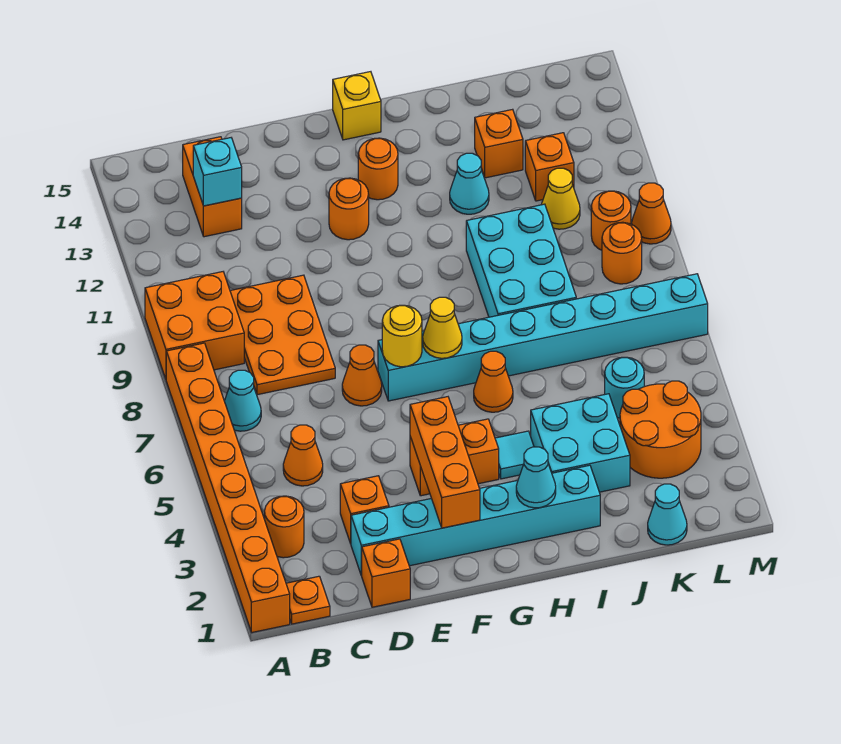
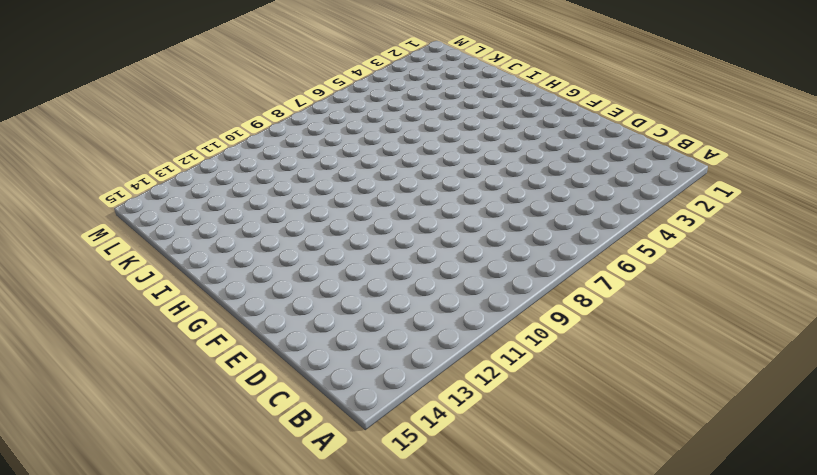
none -> orange 1x8 brick [166,343,290,632]
none -> orange 2x2 brick [145,272,244,379]
none -> orange 1x1 plate [286,576,330,624]
none -> orange 1x1 round brick [265,496,304,558]

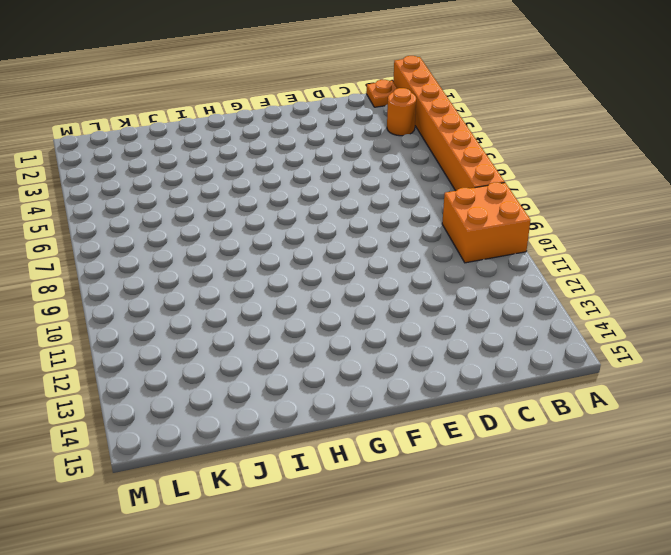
none -> cyan 1x1 cone [224,370,261,431]
none -> orange 1x1 cone [283,425,323,486]
none -> orange 2x3 plate [230,275,335,395]
none -> orange 1x2 brick [183,137,242,237]

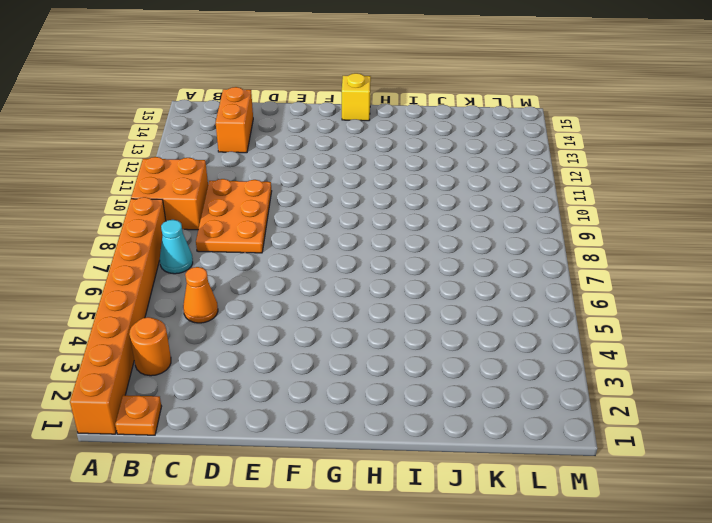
none -> orange 1x1 brick [361,539,410,607]
none -> cyan 1x6 brick [351,465,600,575]
none -> orange 1x1 brick [340,476,389,544]
none -> orange 1x1 cone [342,345,382,406]

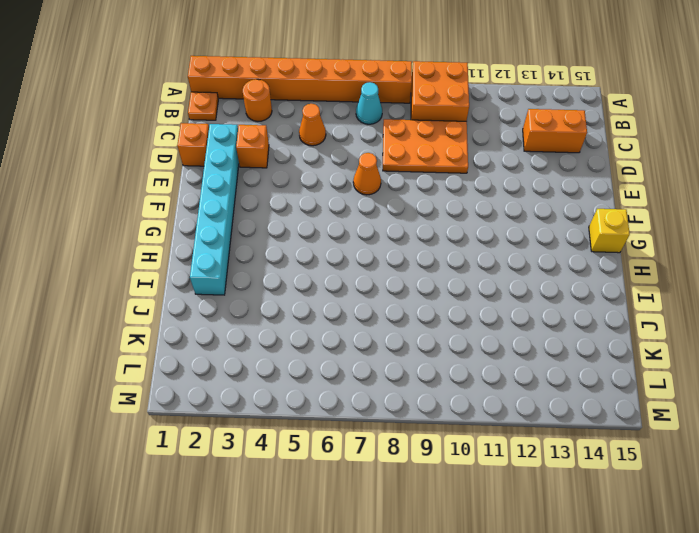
none -> orange 1x2 brick [410,419,499,496]
none -> cyan 1x8 brick [378,274,708,401]
none -> orange 1x1 round brick [329,178,369,240]
none -> orange 1x1 round brick [358,138,398,200]

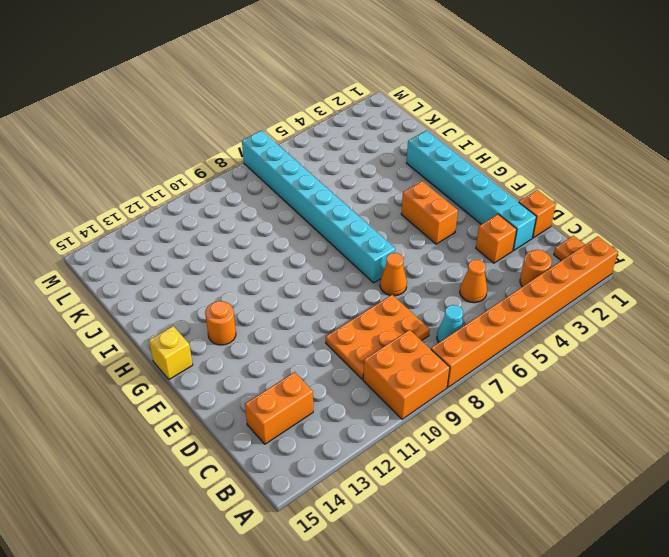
none -> orange 1x1 round brick [329,178,369,240]
none -> cyan 1x1 tile [495,431,534,479]
none -> orange 1x1 cone [474,351,513,412]
none -> cyan 2x2 brick [531,394,630,492]

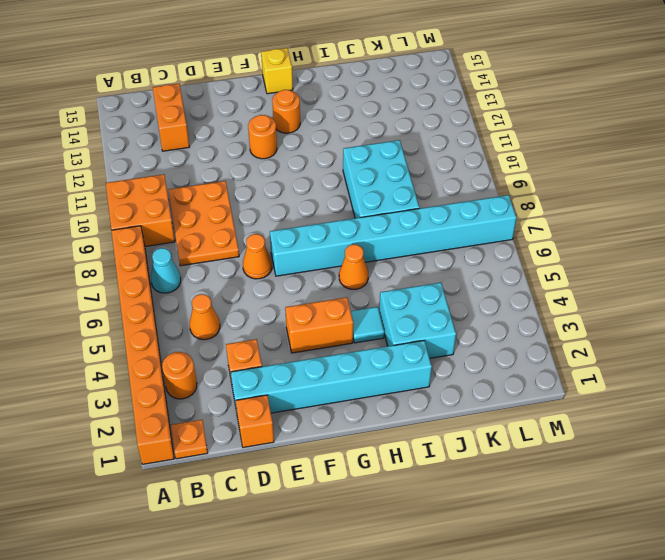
none -> cyan 1x1 cone [450,153,489,214]
none -> orange 1x1 brick [475,109,523,178]
none -> cyan 1x1 cone [648,484,687,545]
none -> orange 2x2 round brick [620,381,701,478]

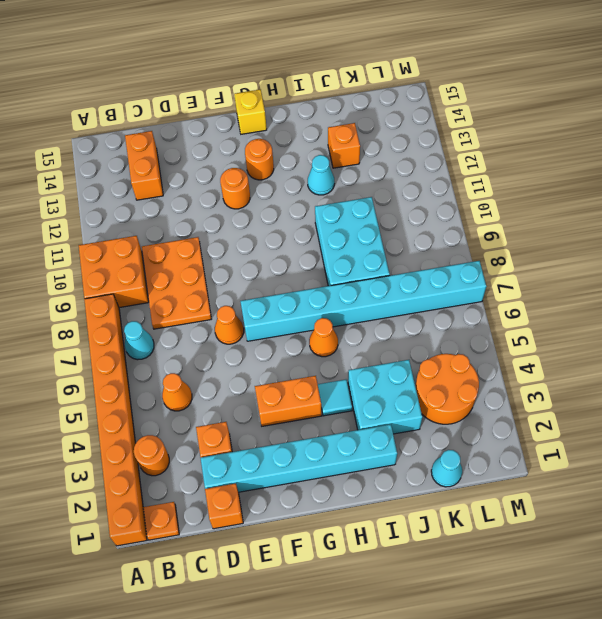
none -> cyan 1x1 round brick [605,357,644,418]
none -> yellow 1x1 cone [541,168,580,229]
none -> orange 1x1 brick [525,133,574,201]
none -> orange 1x1 round brick [602,222,642,284]

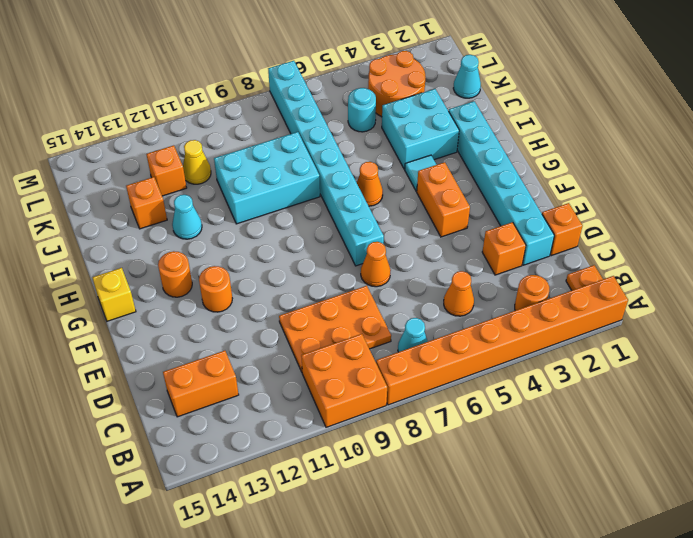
none -> orange 1x1 round brick [602,222,642,284]
none -> orange 1x1 round brick [591,191,631,250]
none -> orange 1x1 cone [632,183,671,244]
none -> cyan 1x1 brick [193,138,242,206]

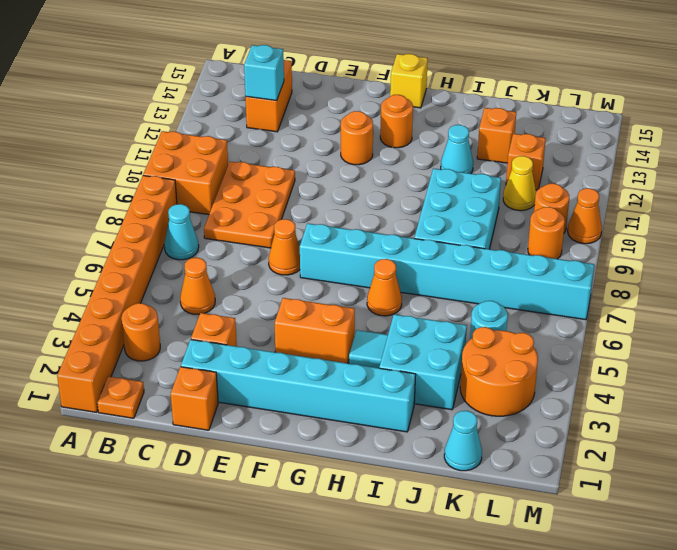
none -> orange 1x3 brick [410,397,480,528]
none -> yellow 1x1 round brick [382,305,422,367]
none -> yellow 1x1 cone [423,297,462,358]
none -> cyan 1x1 cone [516,447,556,508]

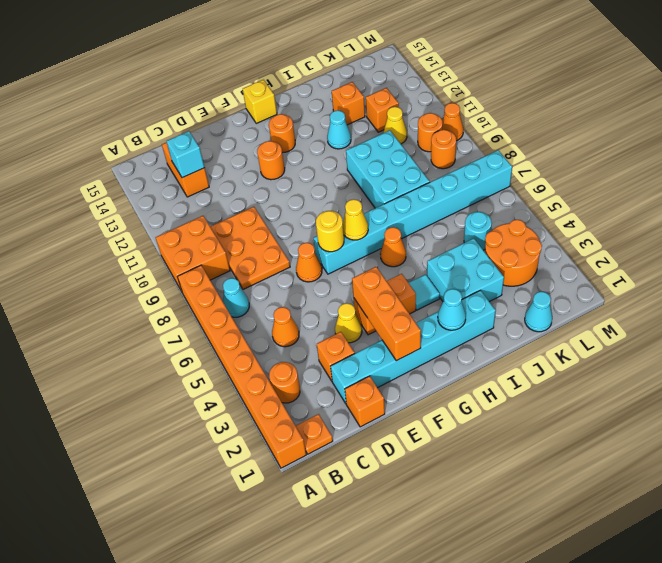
yellow 1x1 cone [335,303,362,343] -> none

